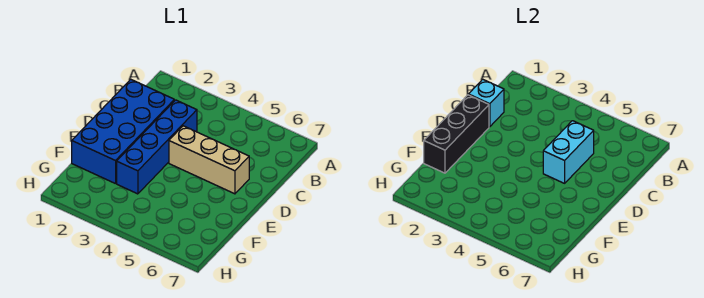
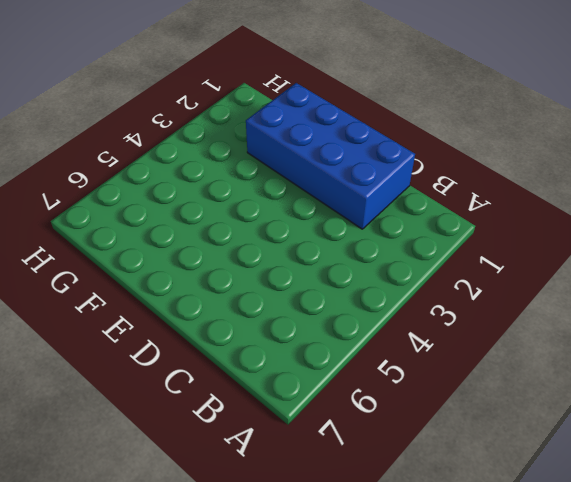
none -> blue 1x4 brick [117,100,197,194]
none -> tan 1x3 brick [169,126,249,194]

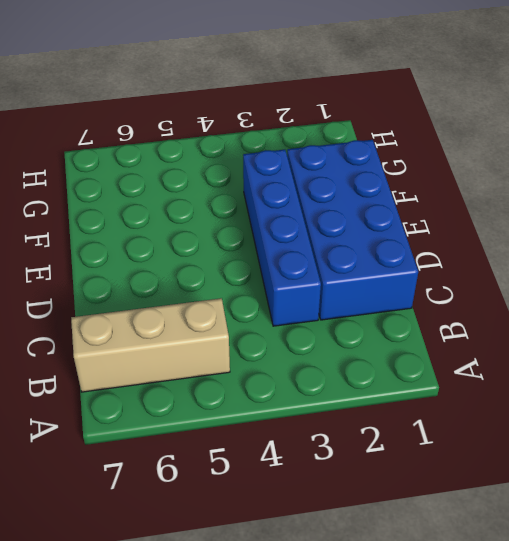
tan 1x3 brick [71,298,230,392] -> tan 1x3 brick moved to [169,126,249,194]
none -> cyan 1x1 brick [469,79,504,127]
none -> cyan 1x2 brick [543,121,594,183]

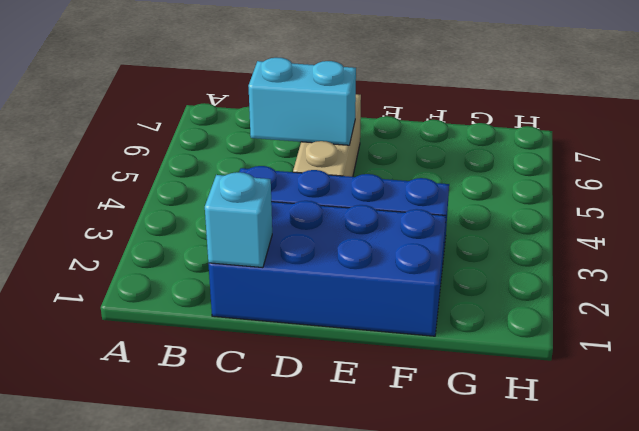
none -> black 1x3 brick [424,95,489,173]

